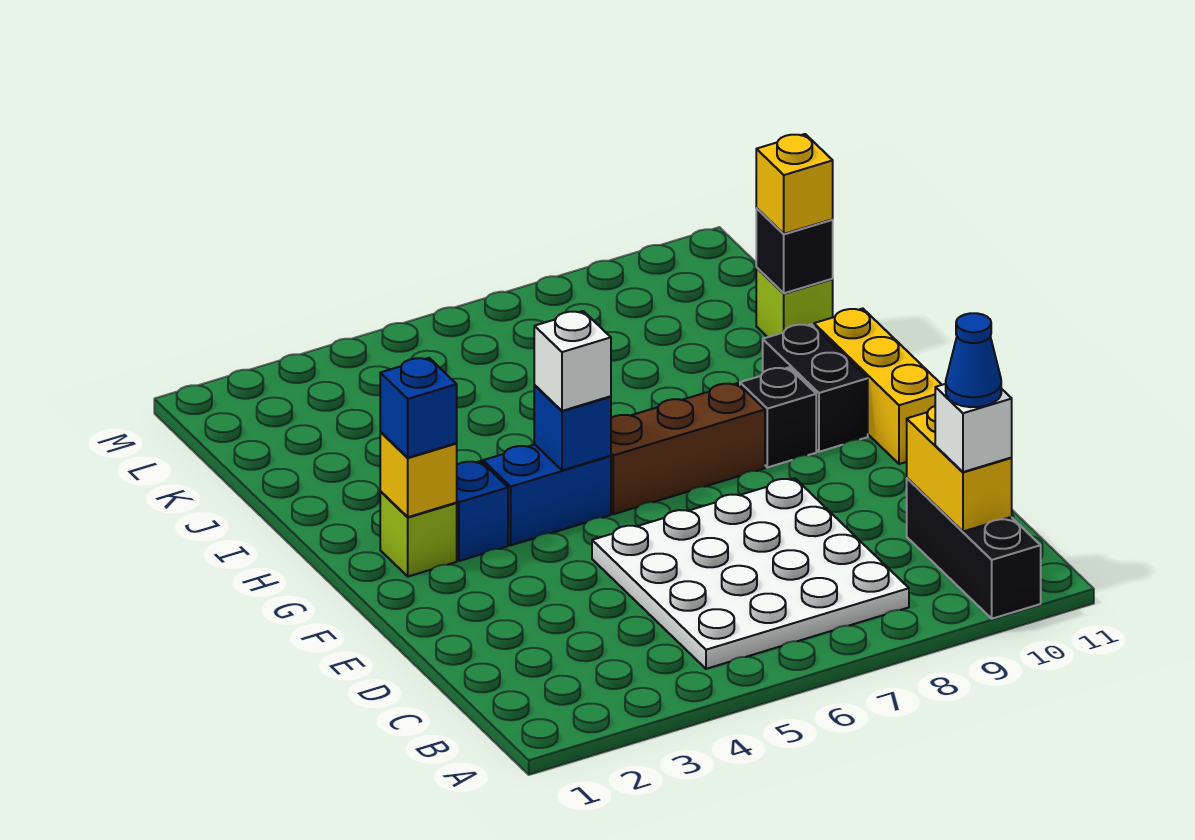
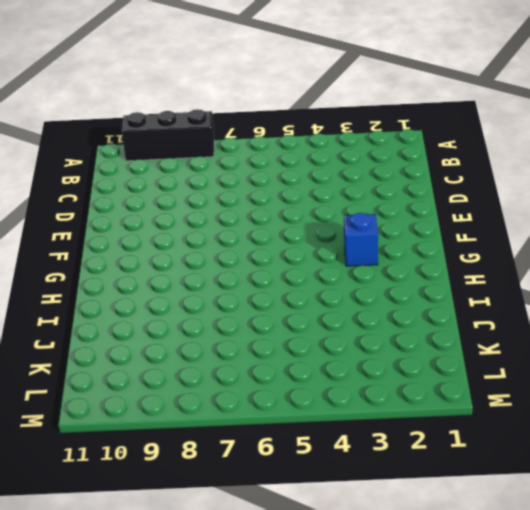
black 1x3 brick [122,109,214,161] -> black 1x3 brick turned to [907,478,1041,619]
none -> white 4x4 plate [592,478,909,669]
none -> yellow 1x3 brick [814,309,942,464]
none -> lime 1x1 brick [380,492,457,576]

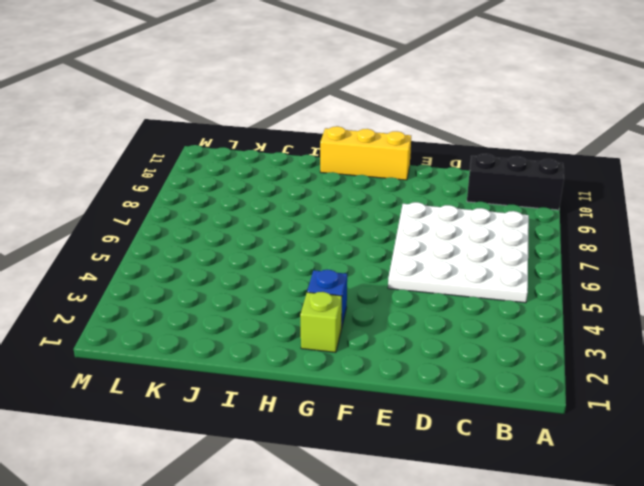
none -> blue 1x2 brick [483,445,611,545]
none -> brown 1x3 brick [611,383,765,514]
none -> black 1x1 brick [740,368,816,467]

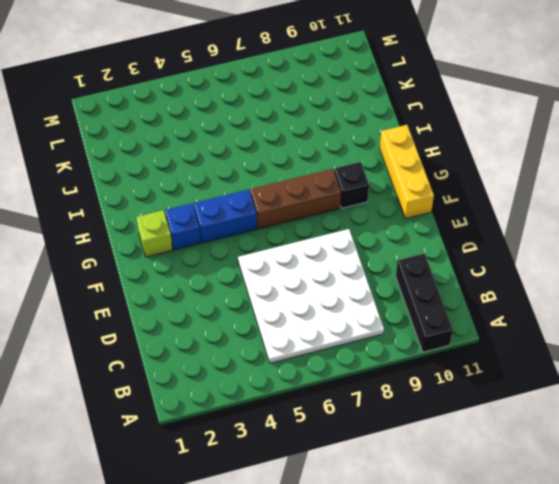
none -> black 1x2 brick [763,324,868,452]
none -> lime 1x1 brick [756,268,833,337]
none -> yellow 1x2 brick [907,406,1012,531]

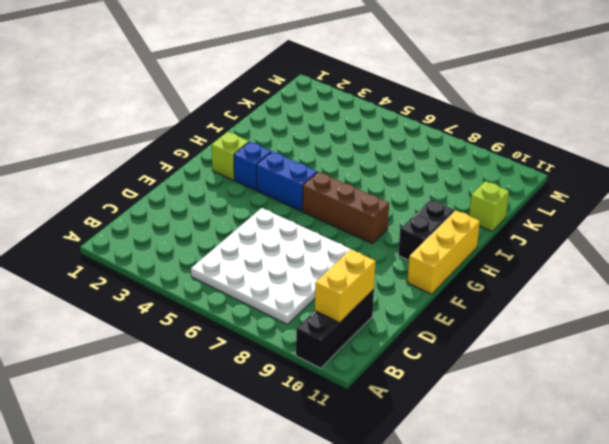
none -> black 1x1 brick [740,368,816,467]
none -> yellow 1x1 brick [380,432,457,517]
none -> blue 1x1 brick [534,386,611,470]

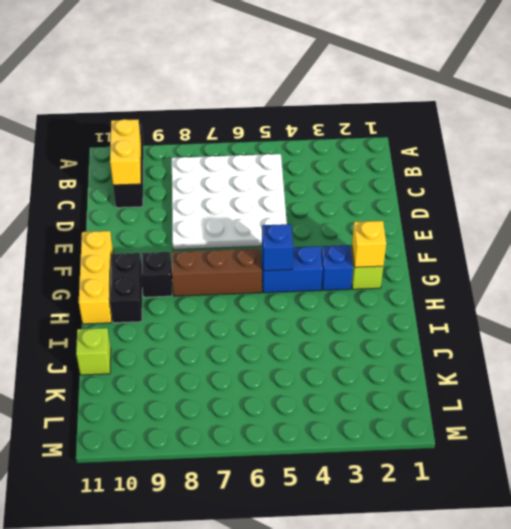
none -> black 1x1 brick [756,208,833,293]
none -> white 1x1 brick [935,384,1012,472]
none -> blue 1x1 brick [380,358,457,458]

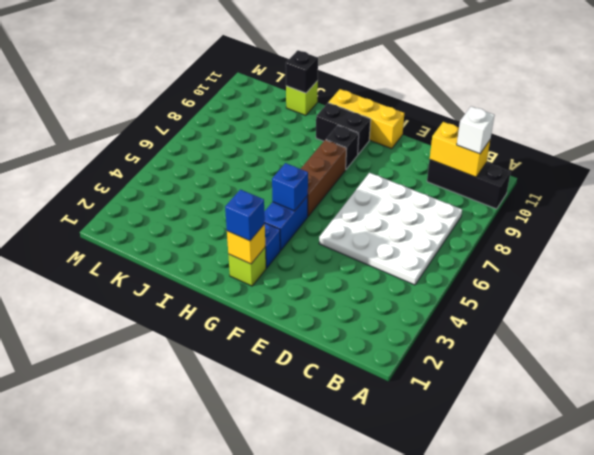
none -> white 1x1 brick [534,311,611,411]
none -> yellow 1x1 brick [756,134,833,234]
none -> blue 1x1 cone [946,313,1001,407]

